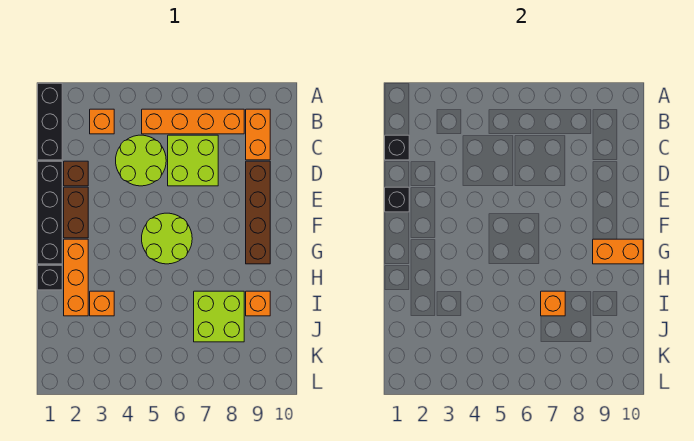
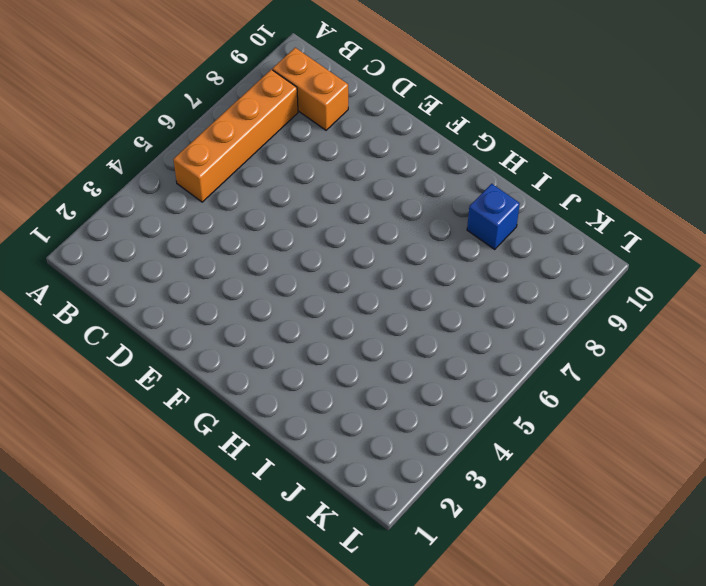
blue 1x1 brick [467,184,520,249] -> orange 1x1 brick [246,291,270,316]
none -> black 1x3 brick [38,83,62,160]
none -> orange 1x1 brick [90,109,114,134]
none -> lime 2x2 round brick [116,135,166,186]

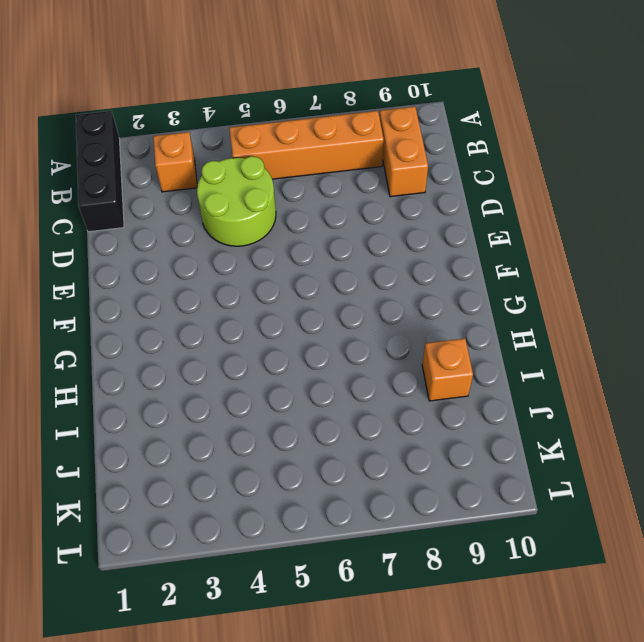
none -> lime 2x2 brick [168,135,218,186]
none -> black 1x4 brick [38,161,62,264]
none -> brown 1x1 brick [64,161,88,186]

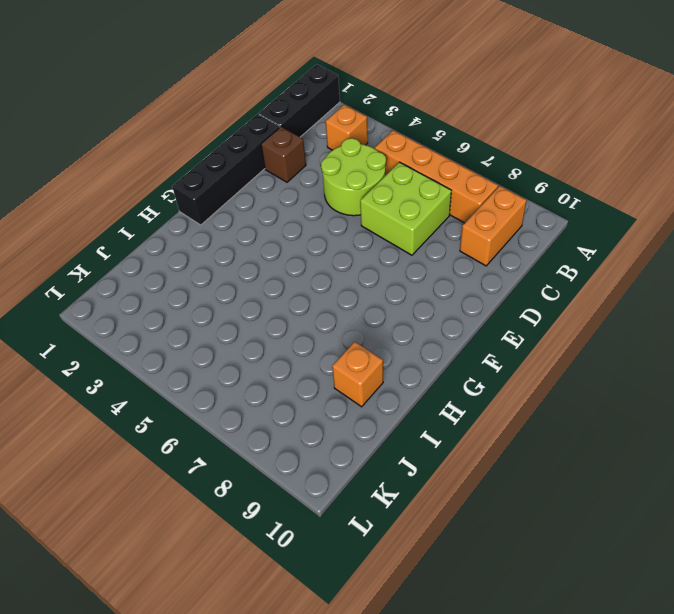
none -> brown 1x4 brick [246,161,270,264]
none -> brown 1x2 brick [64,187,88,238]
none -> lime 2x2 round brick [142,213,192,264]

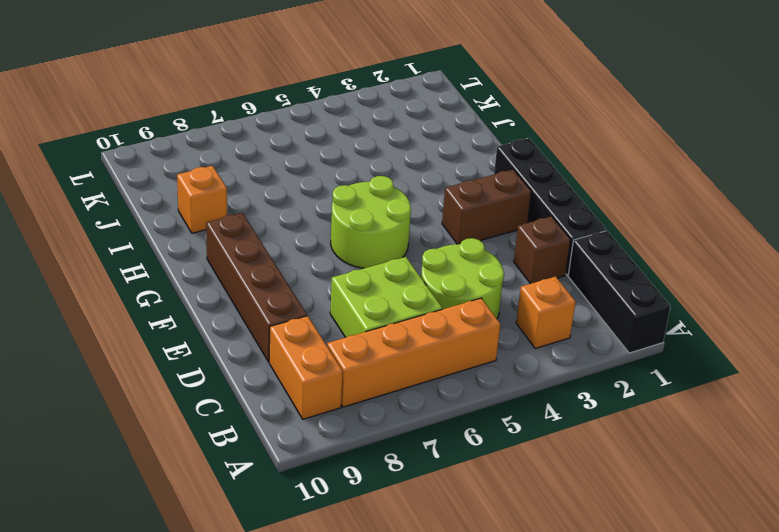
brown 1x2 brick [442,170,531,244] -> brown 1x2 brick turned to [64,187,88,238]
none -> orange 1x3 brick [64,239,88,316]
none -> black 1x1 brick [38,265,62,290]
none -> orange 1x1 brick [90,291,114,316]

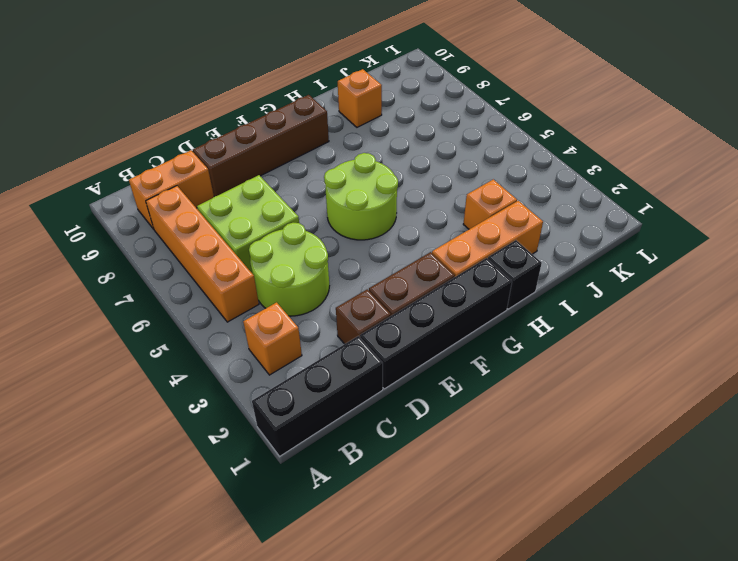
none -> lime 2x2 brick [194,291,244,342]
none -> black 1x1 brick [385,135,409,160]
none -> black 1x1 brick [385,187,409,212]

